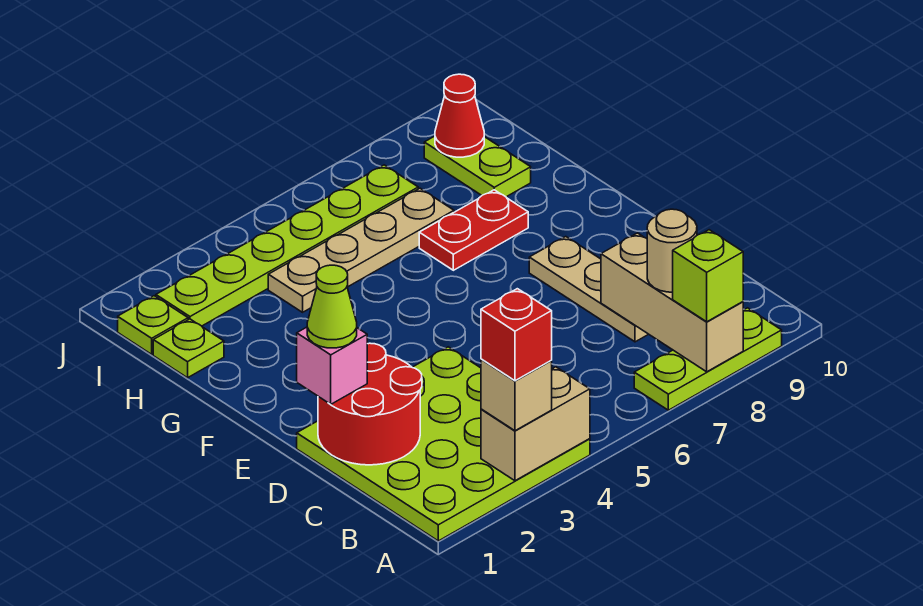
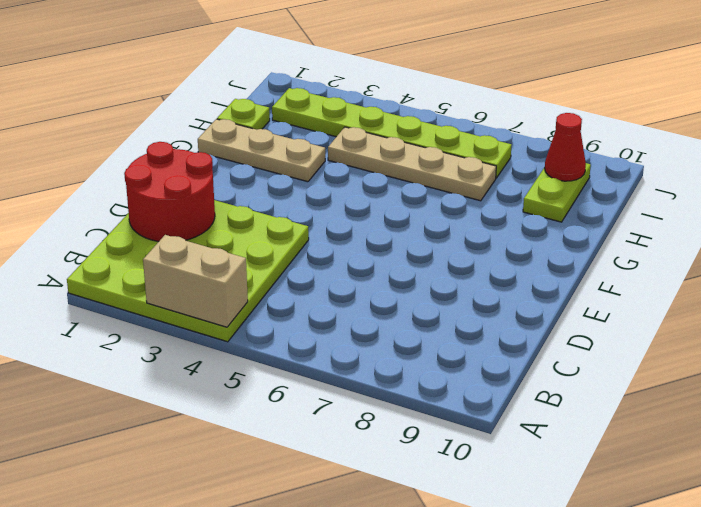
tan 1x3 plate [198,119,325,182] -> tan 1x3 plate turned to [529,237,648,342]
none -> lime 1x3 plate [634,308,782,410]
none -> red 1x2 plate [419,190,528,270]
none -> lime 1x1 plate [118,296,188,354]

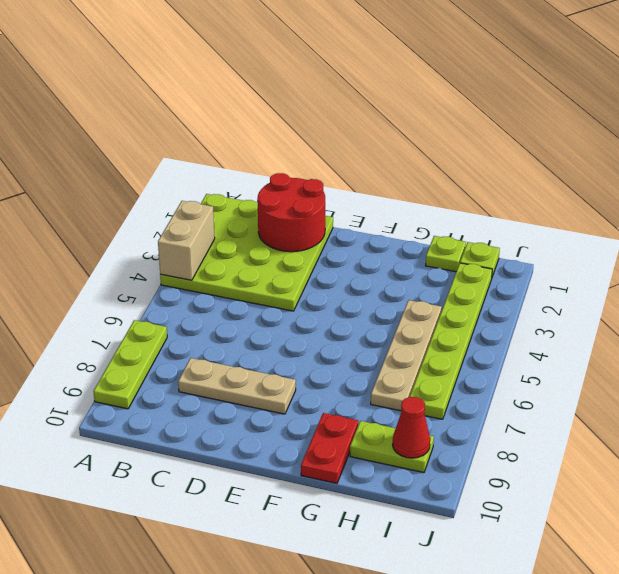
red 1x2 plate [301,413,358,483] -> red 1x2 plate moved to [419,190,528,270]
none -> tan 1x3 brick [601,233,743,372]
none -> tan 1x1 brick [481,359,552,431]
none -> lime 1x1 brick [673,230,743,322]

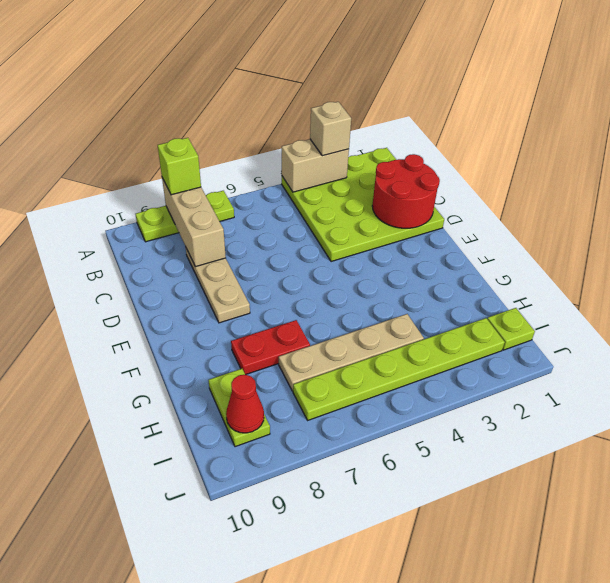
none -> lime 1x1 plate [153,319,224,378]
none -> tan 1x1 round brick [647,209,697,292]
none -> pink 1x1 brick [297,327,367,404]

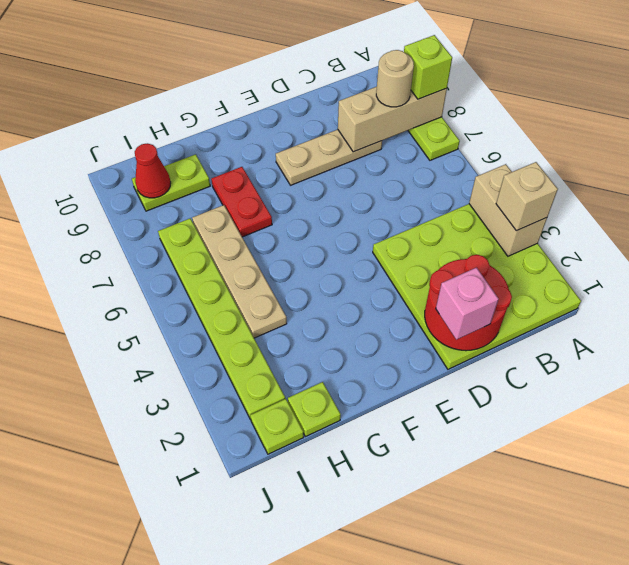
none -> red 1x1 brick [481,289,552,381]
none -> lime 1x1 cone [307,265,357,348]

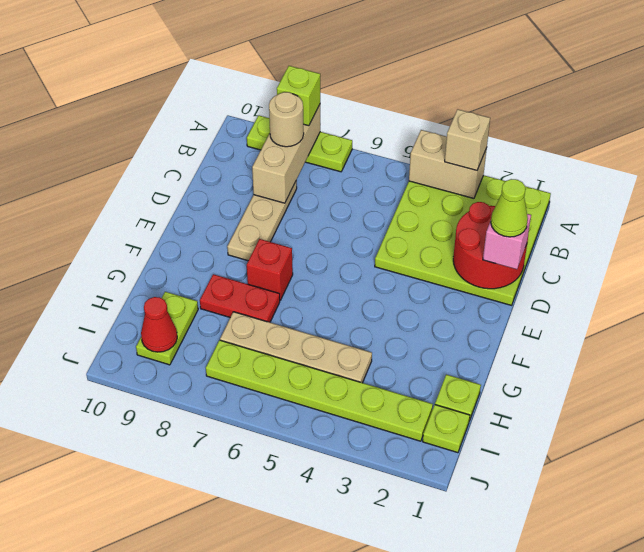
red 1x1 brick [247,239,293,300] -> red 1x1 brick moved to [481,289,552,381]

